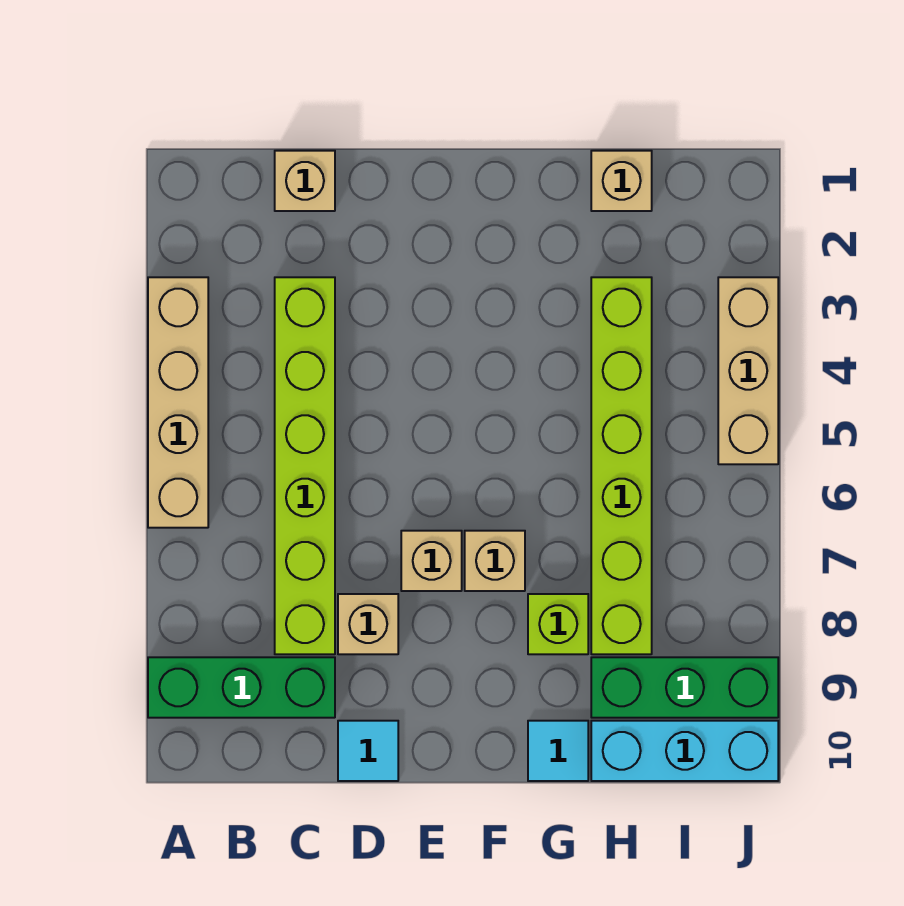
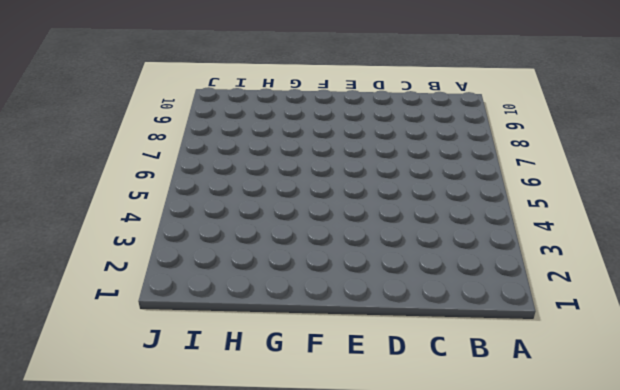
none -> tan 1x4 brick [148,277,208,528]
none -> green 1x3 brick [148,657,335,718]
none -> tan 1x1 brick [275,151,335,211]

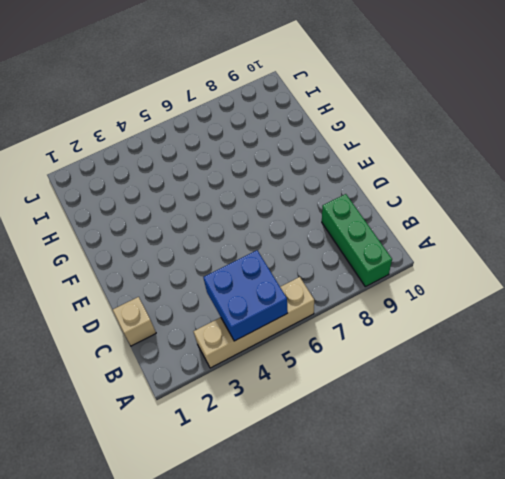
blue 2x2 brick [203,250,288,341] -> none
none -> lime 1x6 brick [275,277,335,654]
none -> tan 1x1 brick [338,594,398,654]
none -> cyan 1x1 tile [338,721,398,781]

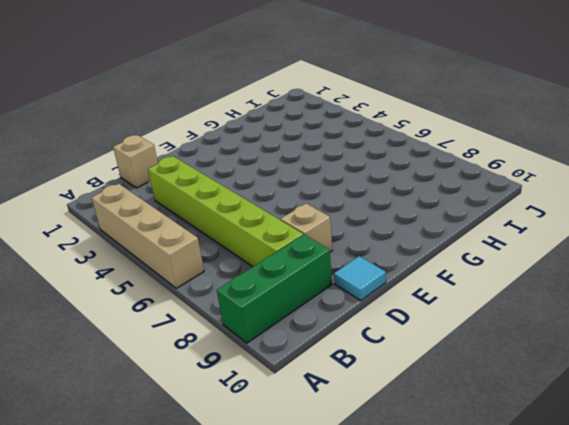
none -> tan 1x1 brick [401,531,462,591]
none -> tan 1x1 brick [465,531,525,591]
none -> lime 1x1 brick [528,594,588,654]

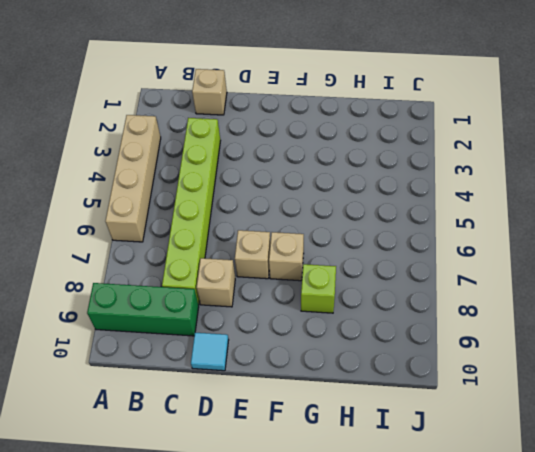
none -> cyan 1x1 tile [528,721,588,781]
none -> tan 1x1 brick [591,151,652,211]
none -> lime 1x6 brick [591,277,652,654]

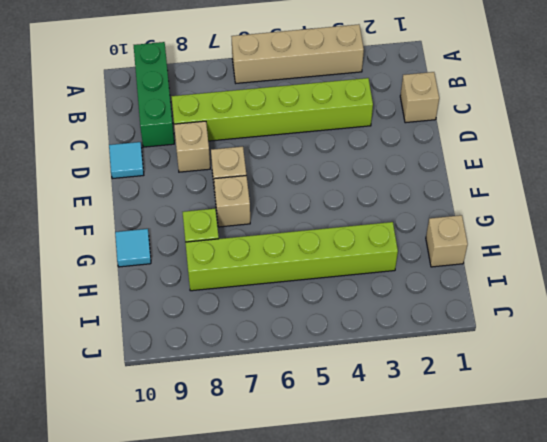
none -> green 1x3 brick [591,657,778,718]
none -> cyan 1x3 brick [591,721,778,781]
none -> tan 1x3 brick [718,277,778,464]

